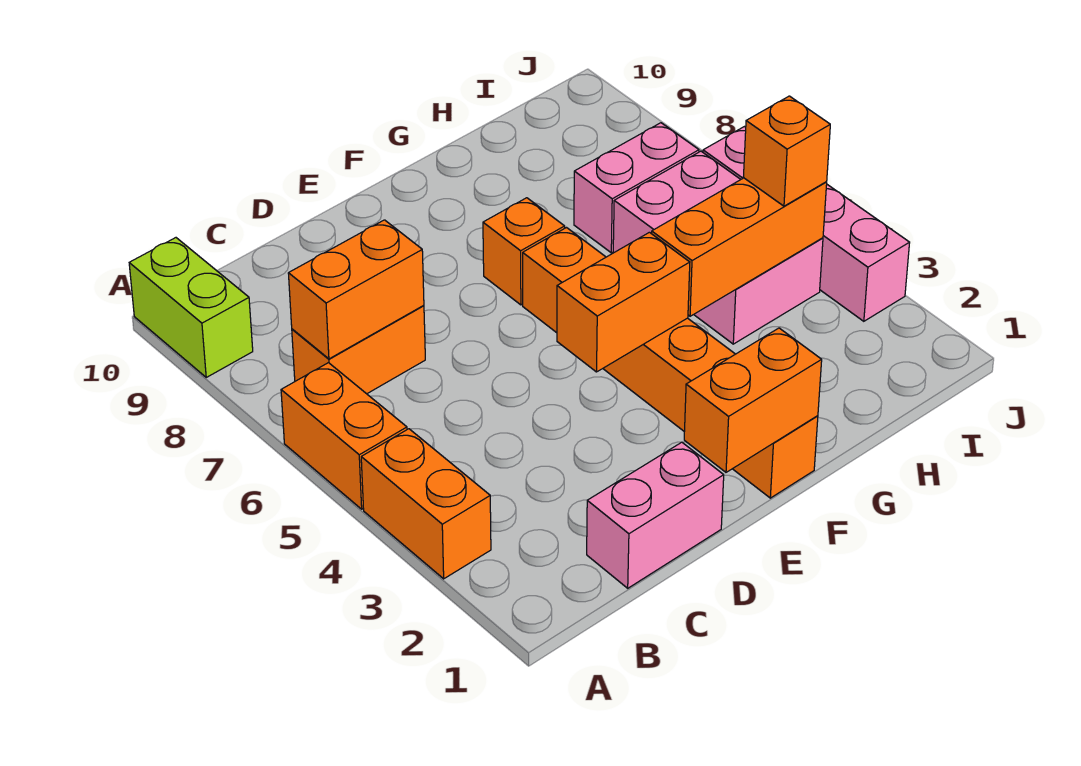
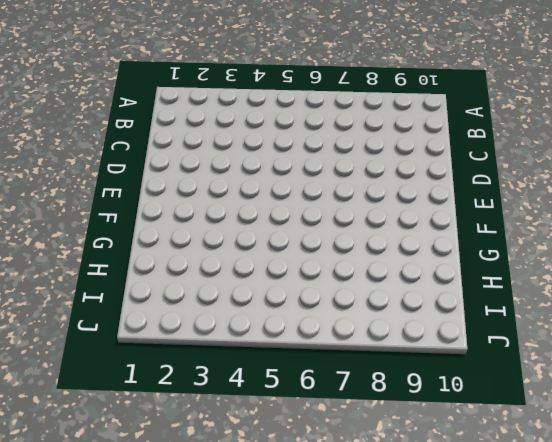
none -> orange 1x2 brick [361,429,491,579]
none -> orange 1x2 brick [281,363,407,509]
none -> lime 1x2 brick [129,238,253,377]

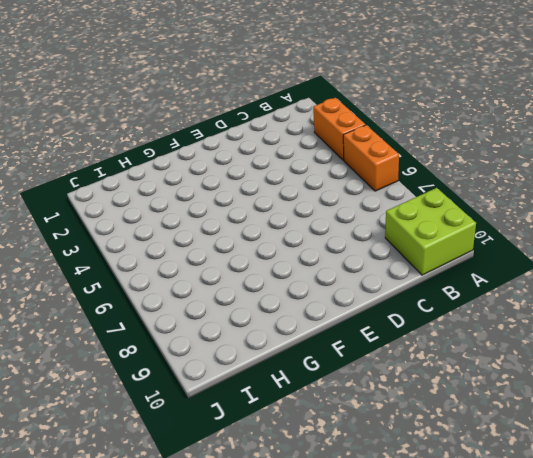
lime 2x2 brick [385,188,476,275] -> lime 1x2 brick [129,238,253,377]
none -> orange 1x2 brick [292,305,425,394]
none -> pink 1x2 brick [587,442,724,588]
none -> orange 1x6 brick [523,228,818,498]

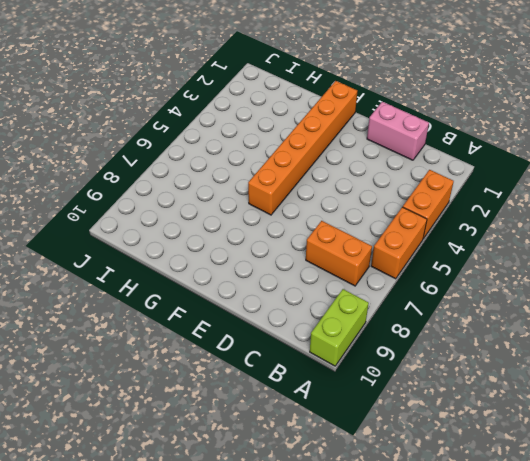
none -> orange 1x1 brick [483,198,565,305]
none -> pink 2x3 brick [613,151,823,344]
none -> pink 1x2 brick [574,123,699,253]

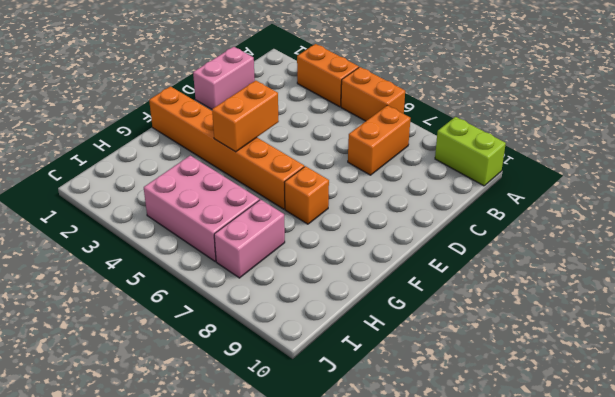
none -> pink 1x4 brick [703,127,910,321]
none -> orange 1x2 brick [288,220,424,359]
none -> orange 1x2 brick [684,328,822,472]

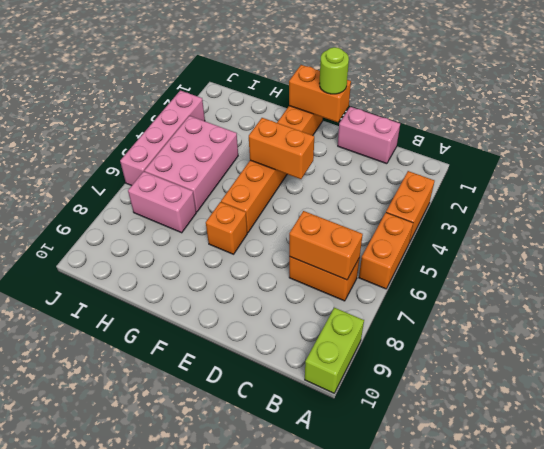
lime 1x1 round brick [319,47,349,94] -> none
none -> orange 1x3 brick [652,178,827,316]
none -> orange 1x1 brick [744,96,830,206]

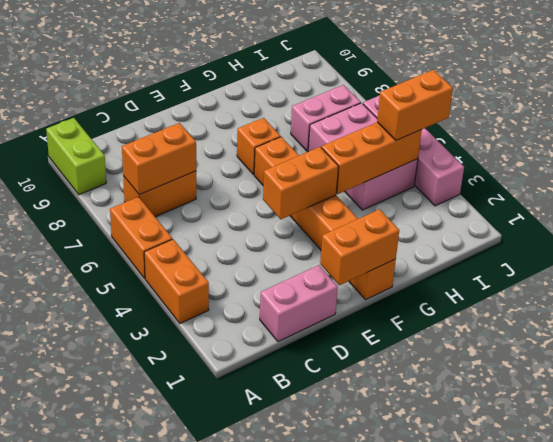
orange 1x2 brick [377,70,453,141] -> orange 1x1 brick [744,96,830,206]

